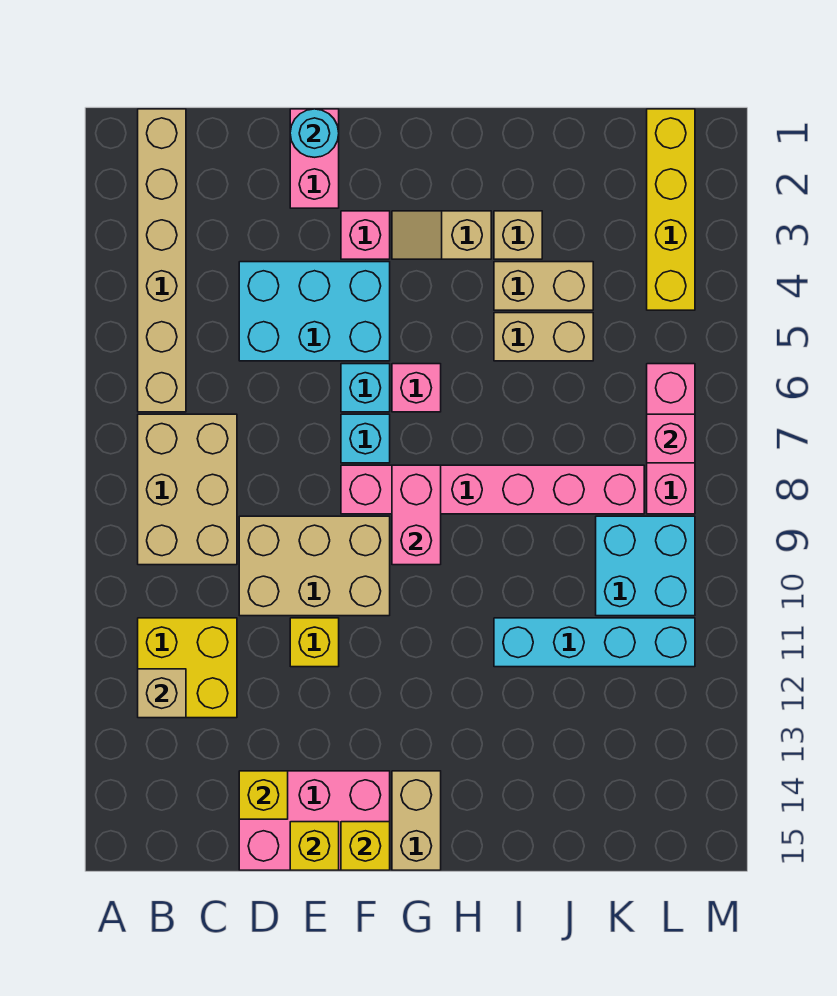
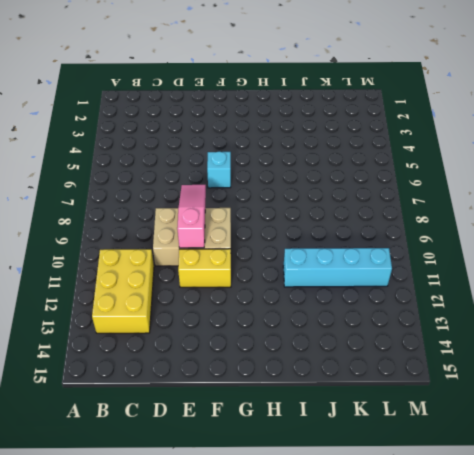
yellow 2x3 brick [92,249,154,333] -> yellow 2x2 brick [138,618,237,718]
pink 1x3 slope [177,185,206,248] -> none
yellow 1x2 brick [178,249,231,287] -> yellow 1x1 brick [290,618,339,667]
none -> tan 1x6 brick [138,109,186,412]
none -> tan 2x3 brick [138,414,237,565]
none -> cyan 2x3 brick [239,262,390,361]

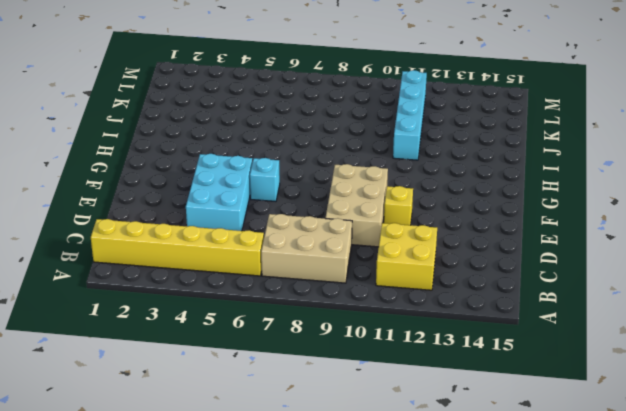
yellow 1x6 brick [91,219,264,276] -> tan 1x6 brick [138,109,186,412]
none -> pink 2x3 brick [239,771,390,870]
none -> pink 1x2 brick [290,109,339,208]
none -> pink 1x1 brick [341,211,390,259]

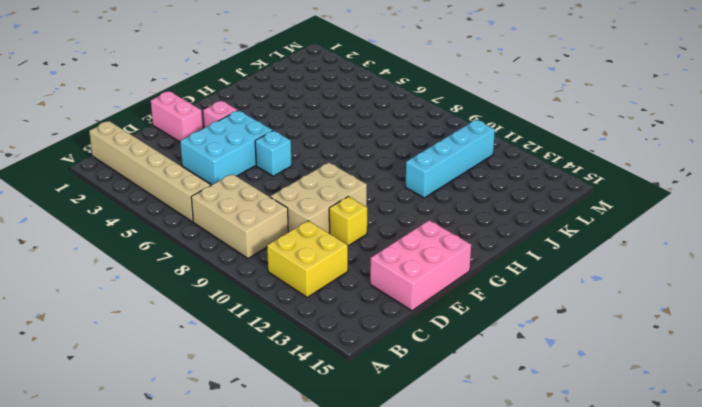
none -> cyan 1x1 brick [341,414,390,463]
none -> pink 1x6 brick [341,465,644,514]
none -> tan 1x2 slope [392,211,491,259]

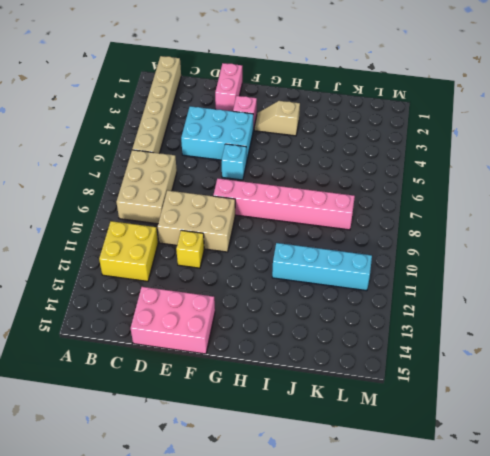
none -> cyan 1x1 brick [341,414,390,463]
none -> pink 1x1 brick [392,364,441,412]
none -> tan 1x2 brick [392,771,441,870]

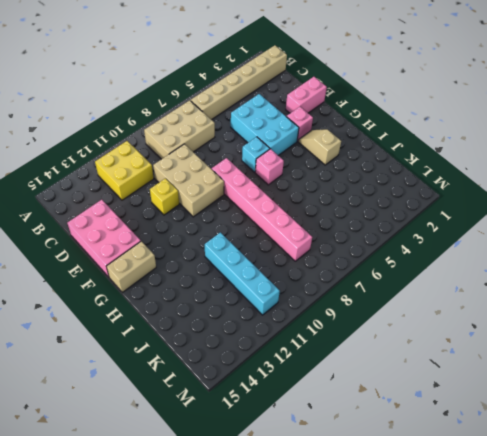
none -> cyan 1x1 brick [341,414,390,463]
none -> tan 1x1 brick [494,211,542,259]
none -> tan 1x2 brick [494,262,593,310]

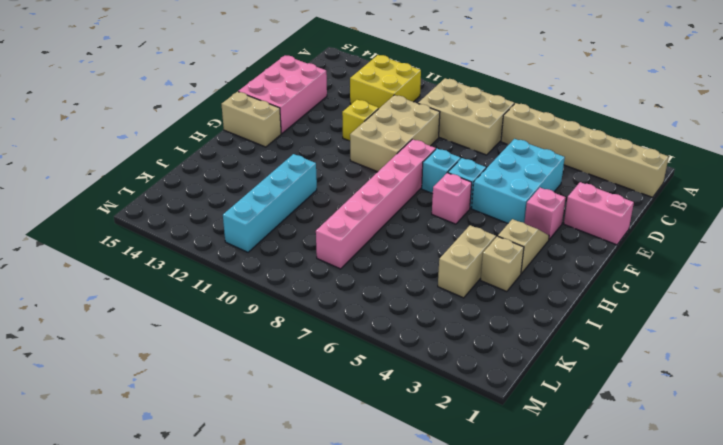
none -> tan 1x2 brick [494,313,593,361]
none -> cyan 2x2 brick [596,516,695,616]
none -> yellow 1x4 brick [647,109,695,310]

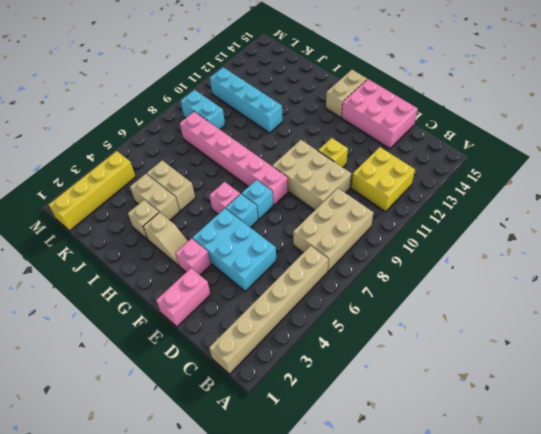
cyan 1x2 brick [181,90,225,129] -> cyan 2x2 brick [596,516,695,616]
none -> pink 1x3 brick [647,364,695,514]
none -> tan 1x1 brick [138,669,186,718]
none -> yellow 1x1 brick [239,771,288,819]

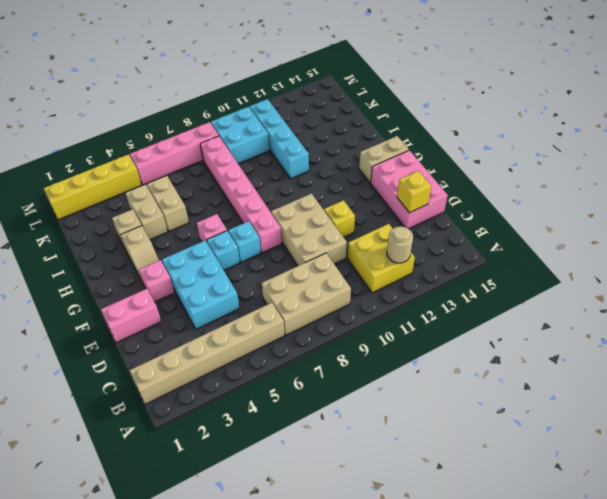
tan 1x1 round brick [387,226,413,263] -> tan 1x1 brick [138,669,186,718]
pink 1x4 brick [130,122,219,185] -> pink 1x3 brick [647,364,695,514]
none -> cyan 1x1 round brick [290,109,339,157]
none -> yellow 1x1 brick [290,822,339,870]
none -> yellow 1x1 brick [341,822,390,870]

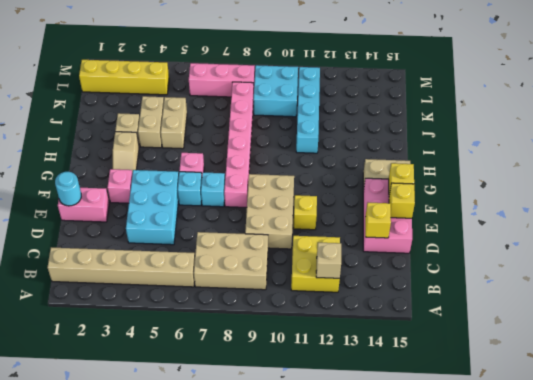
none -> pink 1x2 brick [392,465,441,565]
none -> pink 1x1 brick [647,414,695,463]

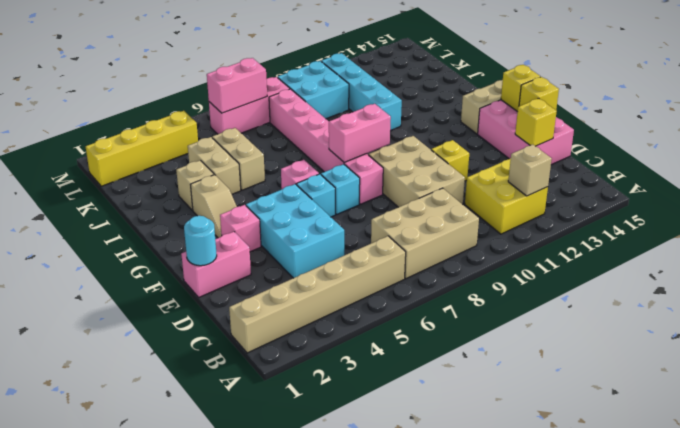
pink 1x2 brick [207,58,267,113] -> pink 1x1 brick [647,414,695,463]

